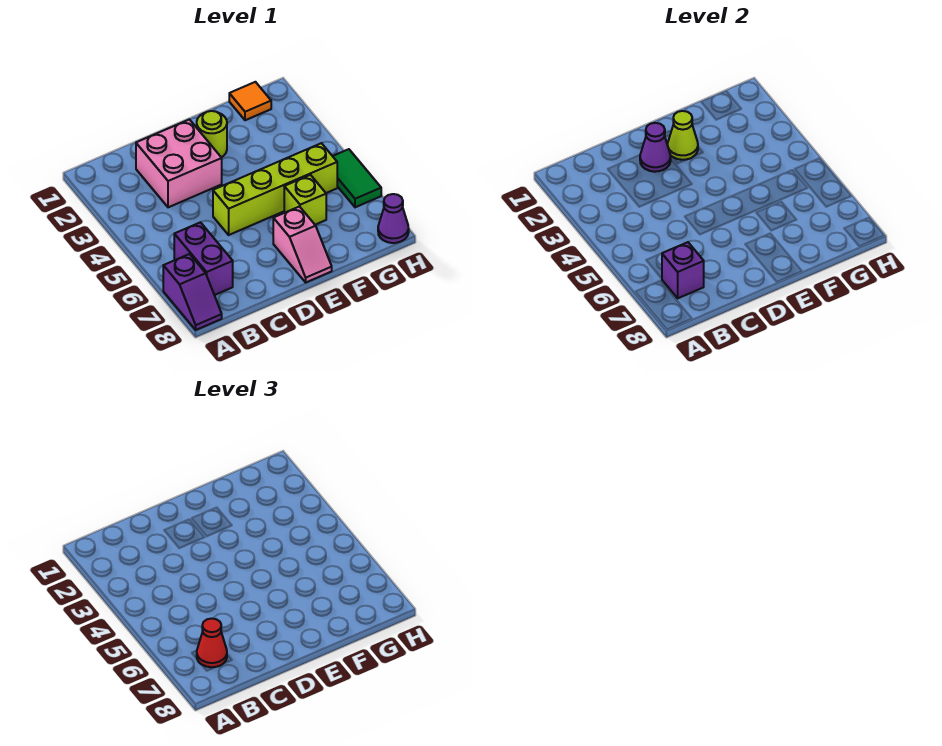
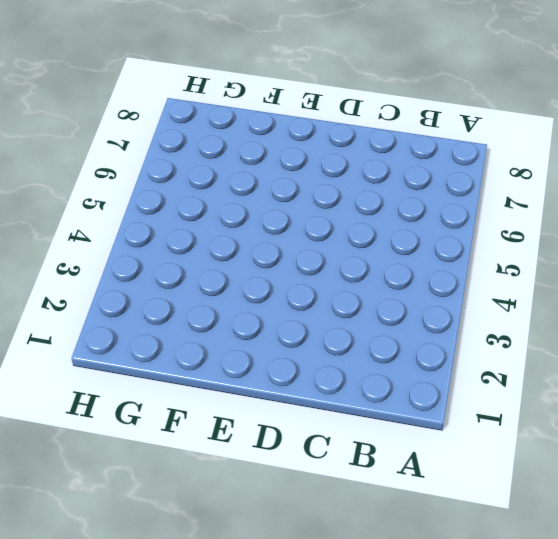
none -> purple 1x2 slope [163,254,222,330]
none -> purple 1x2 brick [174,222,233,295]
none -> pink 2x2 brick [136,119,222,207]

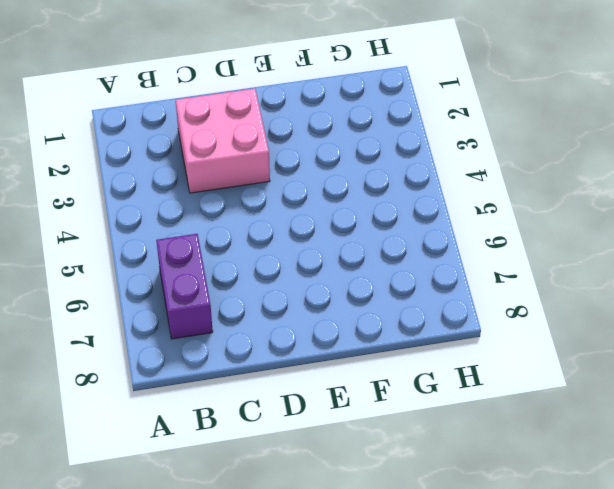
none -> purple 1x2 slope [163,254,222,330]
none -> lime 1x4 brick [213,143,337,235]
none -> lime 1x1 round brick [197,111,227,157]

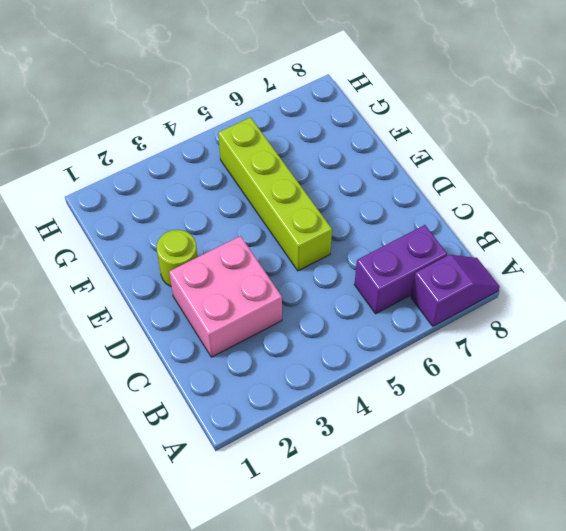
none -> pink 1x2 slope [273,207,332,282]
none -> lime 1x1 brick [284,175,326,225]
none -> orange 1x1 tile [229,82,271,120]

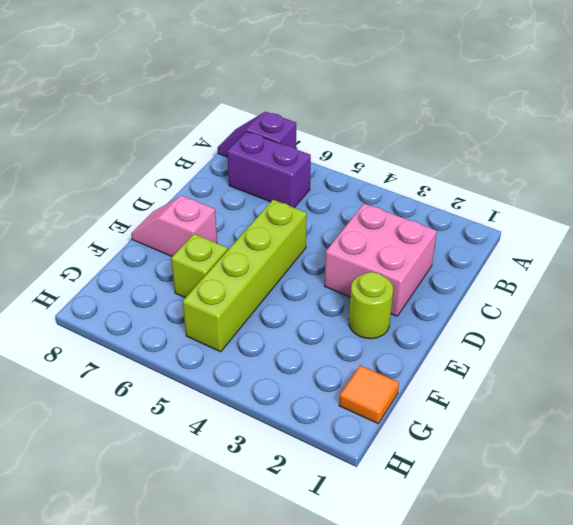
none -> green 1x2 tile [333,149,381,207]
none -> purple 1x1 cone [378,194,409,243]
none -> purple 1x1 brick [662,242,704,298]

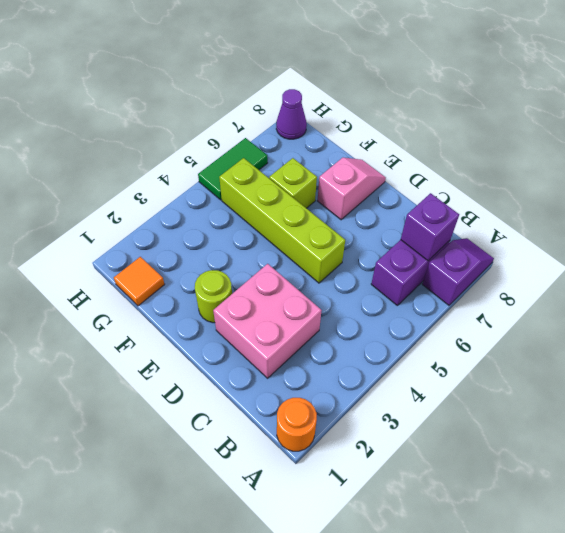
orange 1x1 round brick [277,398,317,451] -> none
none -> purple 1x1 cone [640,123,671,172]
none -> lime 1x1 cone [668,111,698,160]
none -> red 1x1 cone [197,618,227,667]

